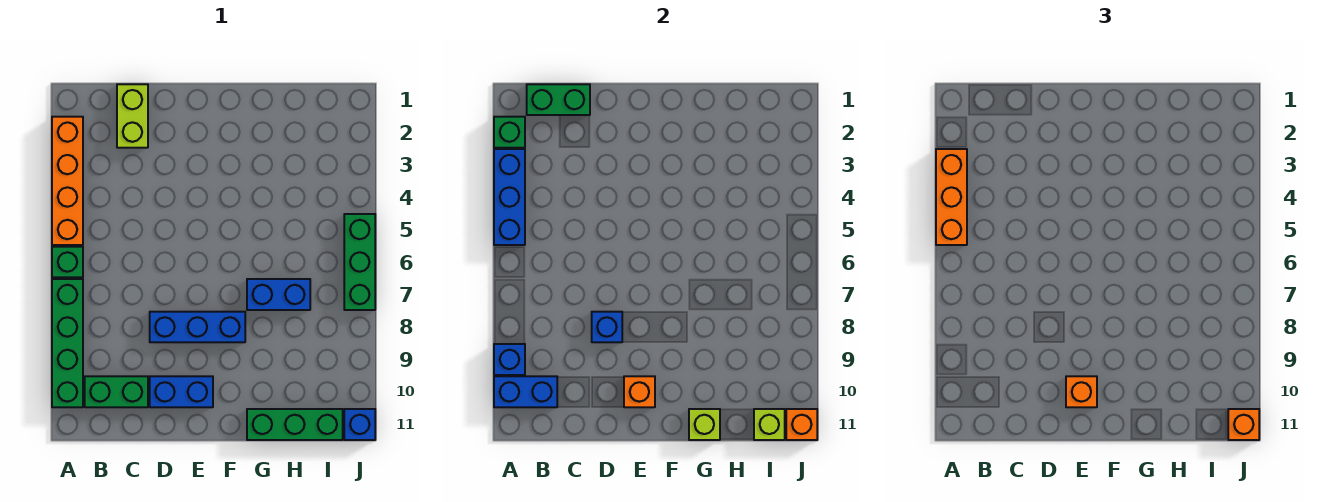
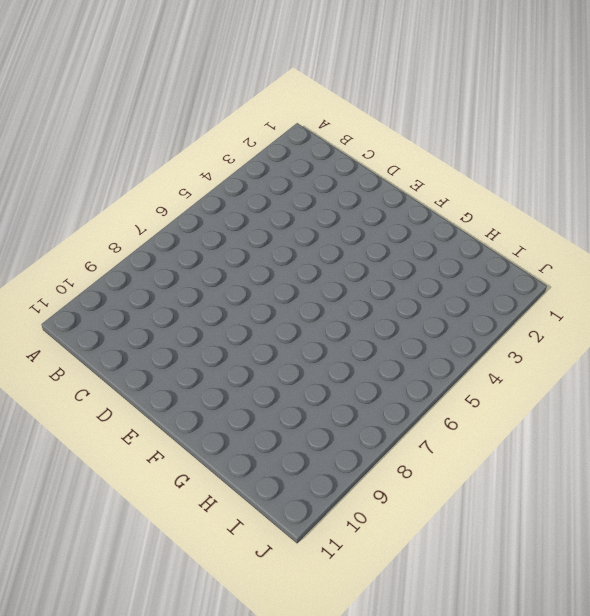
none -> orange 1x4 brick [52,117,83,245]
none -> green 1x1 brick [52,247,83,277]
none -> green 1x4 brick [52,279,83,407]

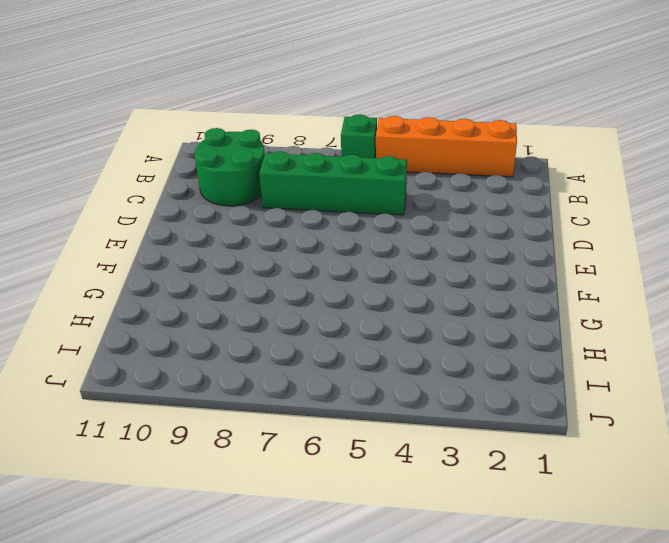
green 2x2 round brick [195,128,265,206] -> green 1x2 brick [85,376,148,407]
green 1x4 brick [259,151,407,215] -> green 1x4 brick moved to [52,279,83,407]
none -> lime 1x2 brick [117,84,148,148]
none -> blue 1x3 brick [150,312,245,342]
none -> blue 1x2 brick [150,376,213,407]

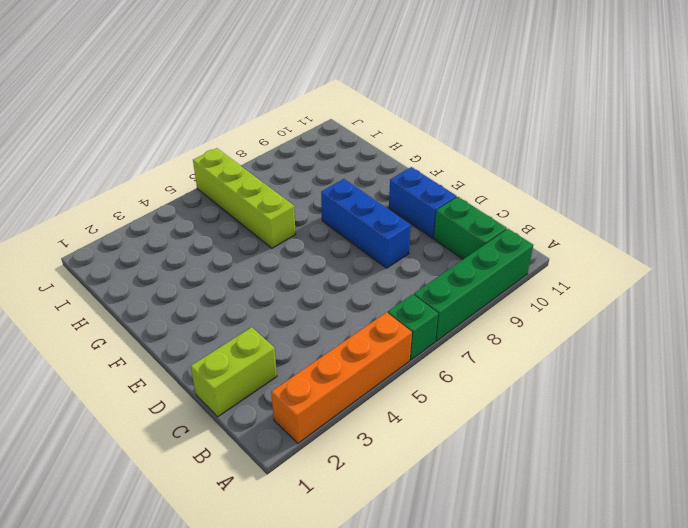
lime 1x4 brick [193,148,296,248] -> green 1x3 brick [344,214,375,310]
none -> blue 1x2 brick [247,279,310,310]
none -> green 1x3 brick [247,409,343,440]
none -> blue 1x1 brick [344,409,375,440]

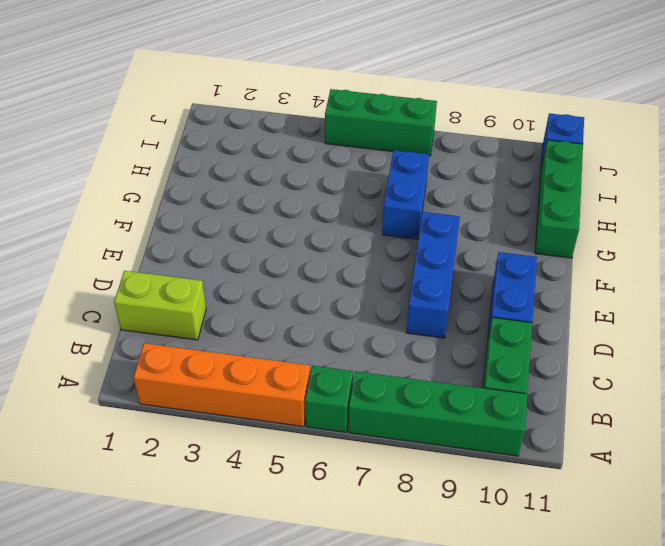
none -> green 1x1 brick [494,117,525,148]
none -> blue 1x3 brick [494,149,525,245]
none -> blue 1x1 brick [494,344,525,375]

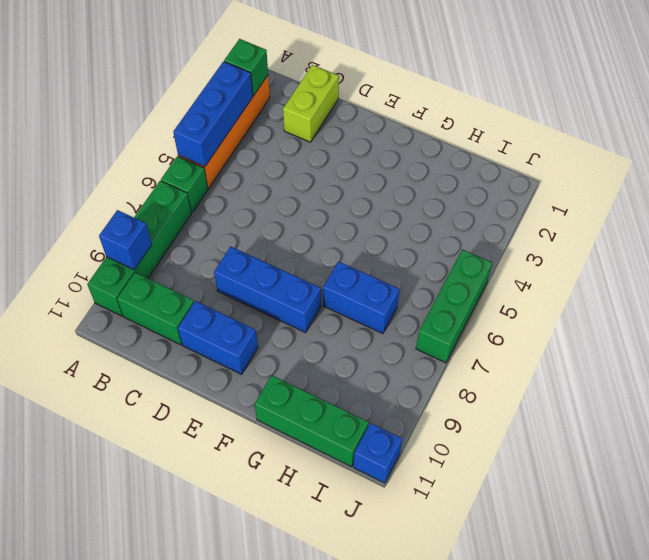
none -> blue 1x2 brick [494,376,557,407]
none -> green 1x2 brick [527,84,590,115]
none -> blue 1x1 brick [592,312,622,342]

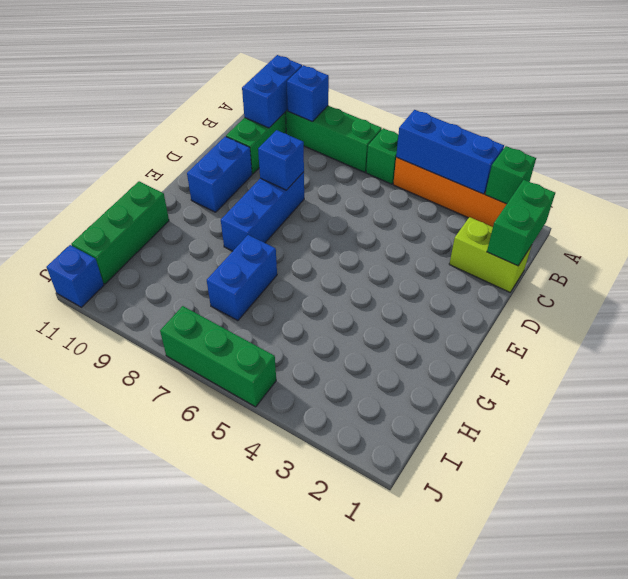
none -> orange 1x1 brick [624,376,655,407]
none -> lime 1x1 brick [689,409,720,440]
none -> lime 1x1 brick [754,409,785,440]

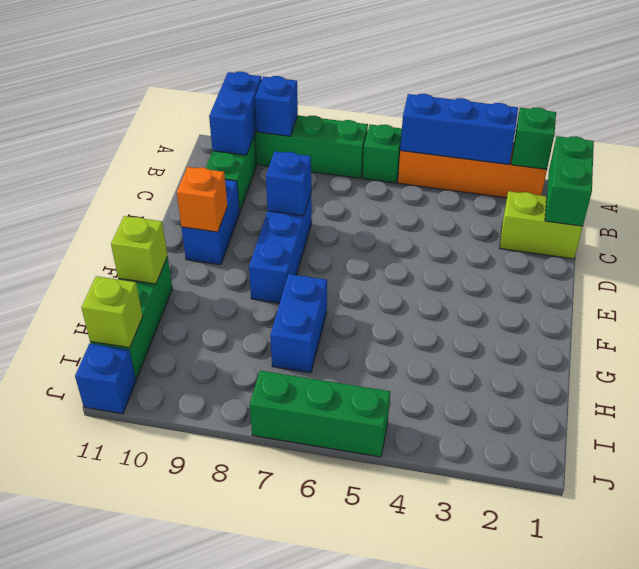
none -> orange 1x1 brick [786,409,817,440]
none -> orange 1x3 brick [936,149,967,245]
none -> orange 1x1 brick [1066,376,1097,407]

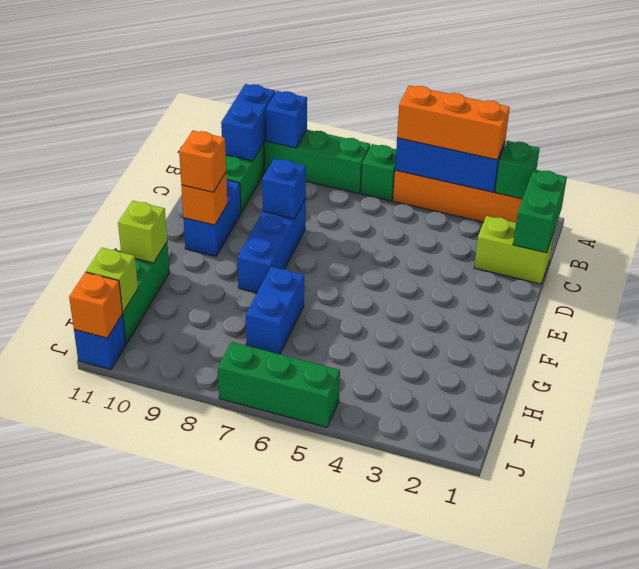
none -> orange 1x1 brick [1228,409,1259,440]

